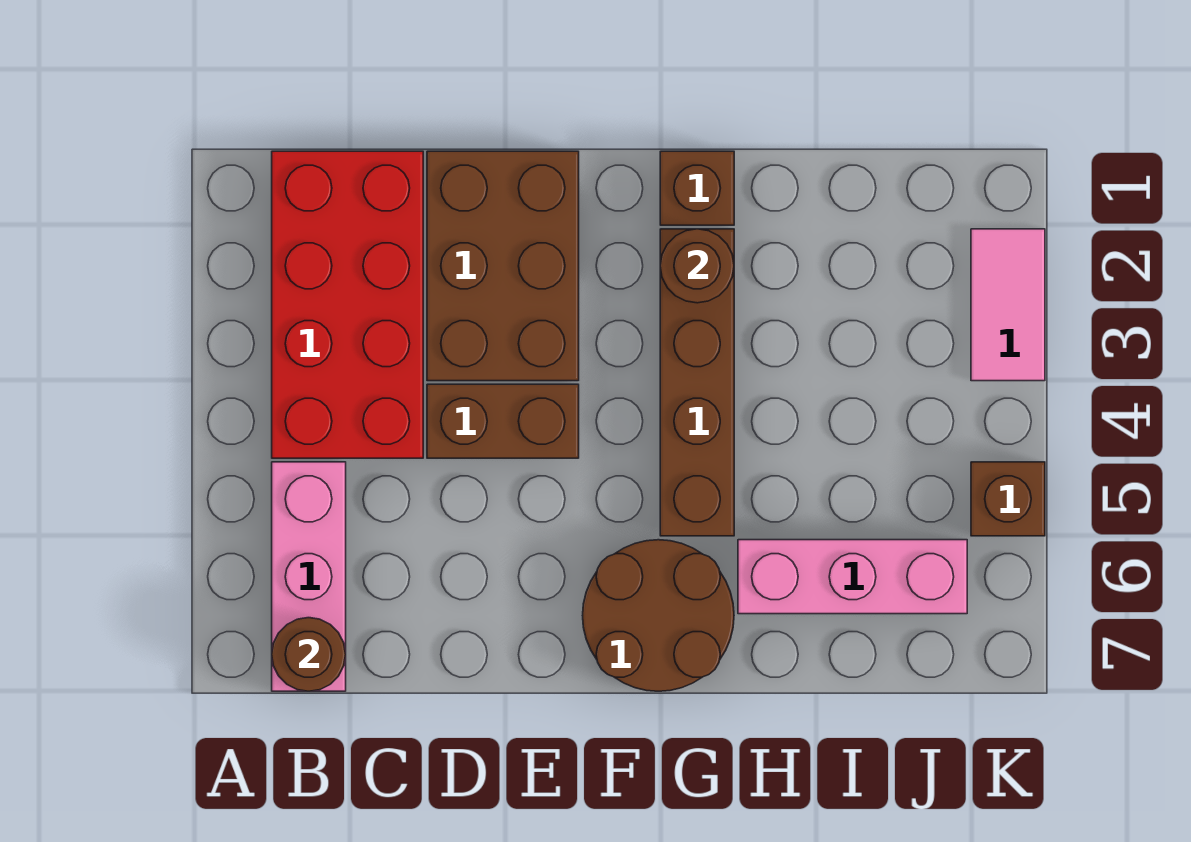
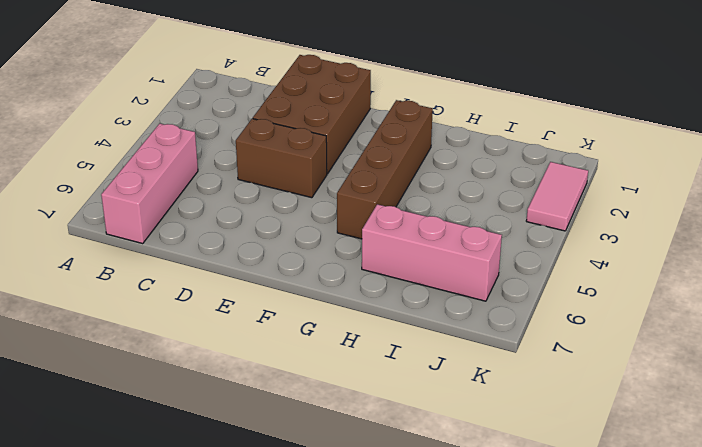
none -> red 2x4 brick [272,151,423,458]
none -> brown 2x2 round brick [583,540,734,691]
none -> brown 1x1 brick [660,151,734,225]

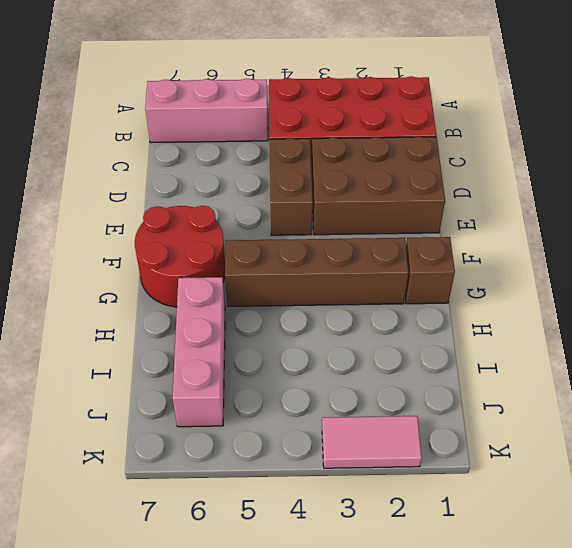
red 2x2 round brick [135,206,225,307] -> brown 2x2 round brick [583,540,734,691]
none -> brown 1x1 brick [971,462,1045,536]
none -> brown 1x1 round brick [272,618,346,691]
none -> brown 1x1 round brick [660,229,734,303]

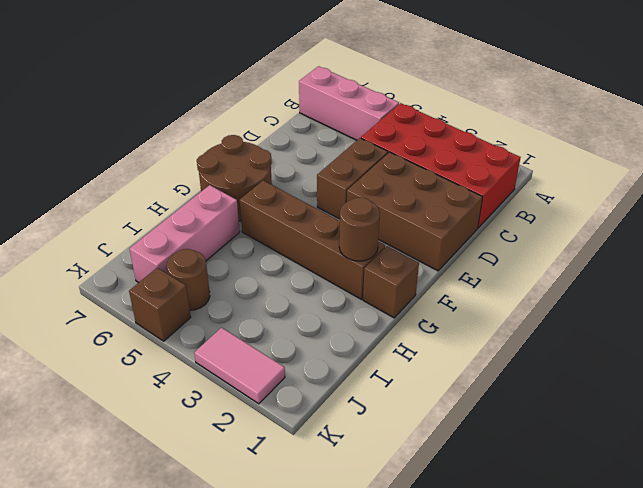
brown 1x1 round brick [167,249,210,310] -> brown 1x1 round brick moved to [272,618,346,691]

